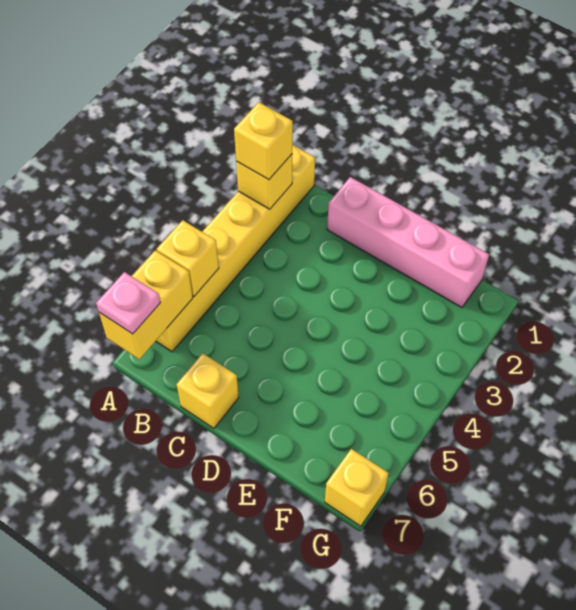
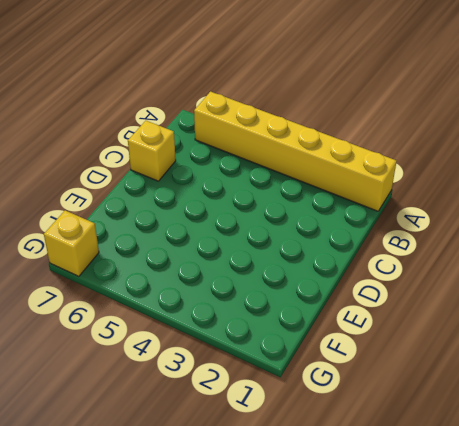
none -> pink 1x4 brick [327,177,489,308]
none -> yellow 1x1 brick [236,154,292,209]

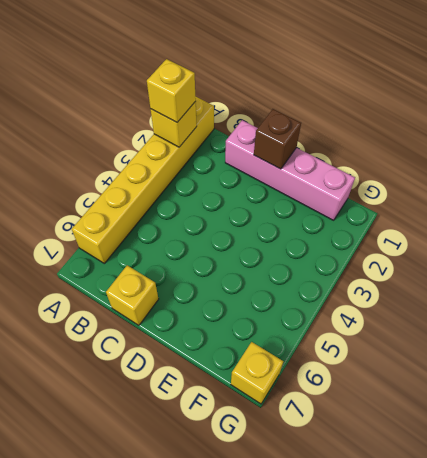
brown 1x1 brick [254,109,301,169] -> none
none -> yellow 1x1 brick [157,220,219,296]
none -> yellow 1x2 brick [99,250,193,359]

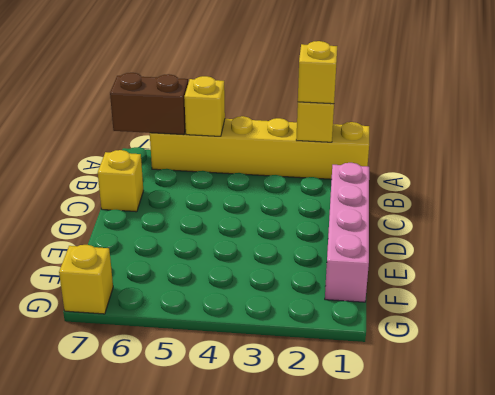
brown 1x2 brick [110,73,188,135] -> yellow 1x2 brick [99,250,193,359]
none -> pink 1x1 plate [96,272,161,334]

